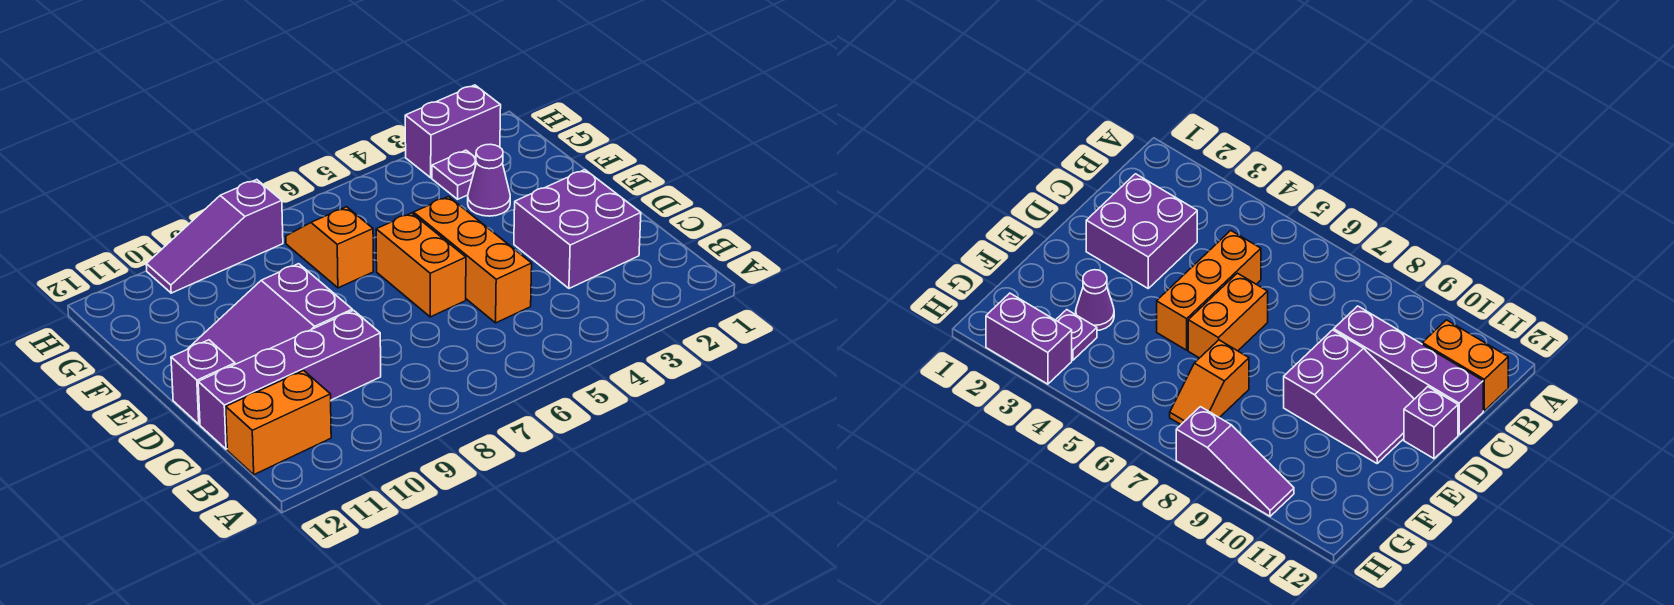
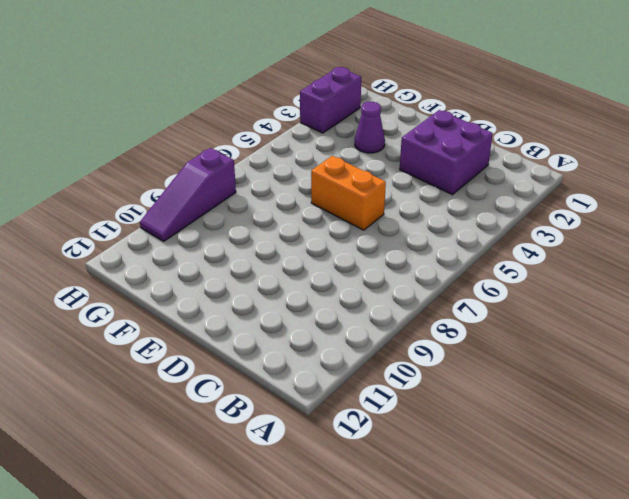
none -> orange 1x2 brick [226,371,331,475]
none -> orange 1x3 brick [413,197,532,323]
none -> purple 1x4 brick [198,310,381,449]

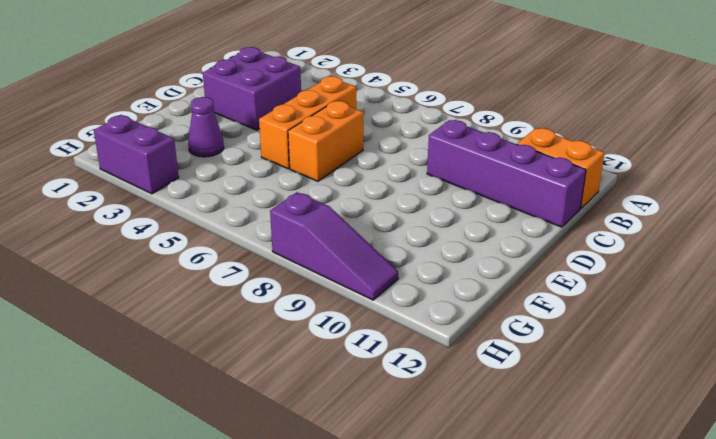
none -> purple 2x3 slope [188,264,352,364]
none -> purple 1x1 brick [171,340,235,424]
none -> orange 1x2 slope [286,207,373,288]

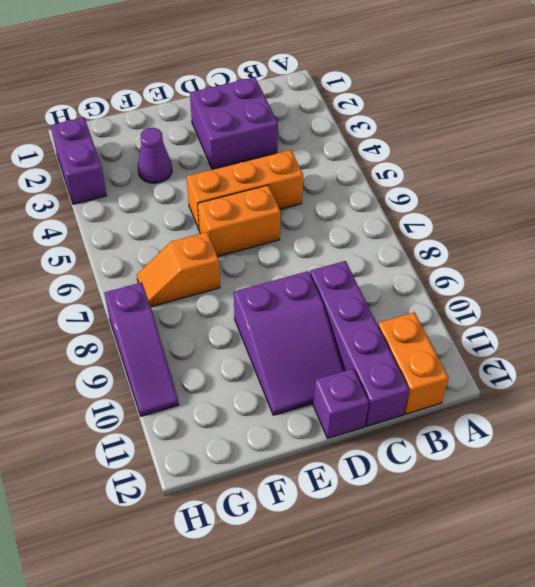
none -> purple 1x1 plate [432,150,477,199]

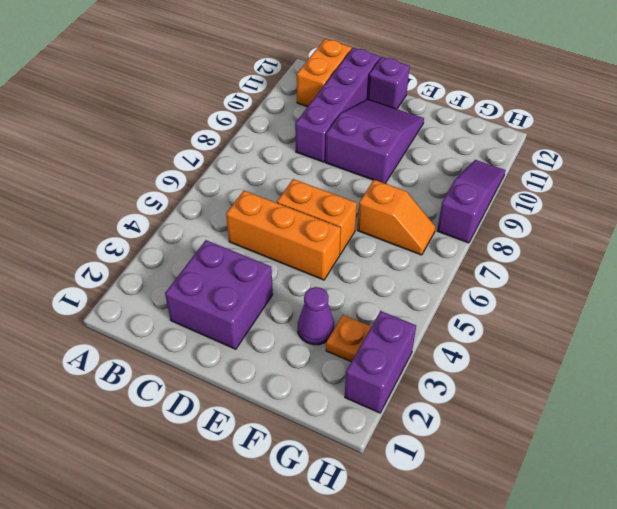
orange 1x1 plate [326,315,371,362] -> purple 1x1 plate [432,150,477,199]

